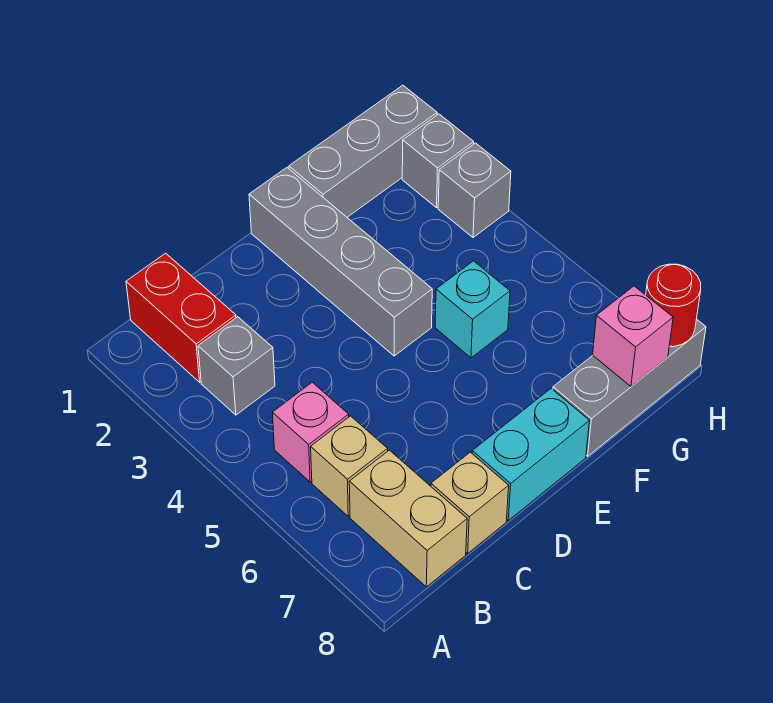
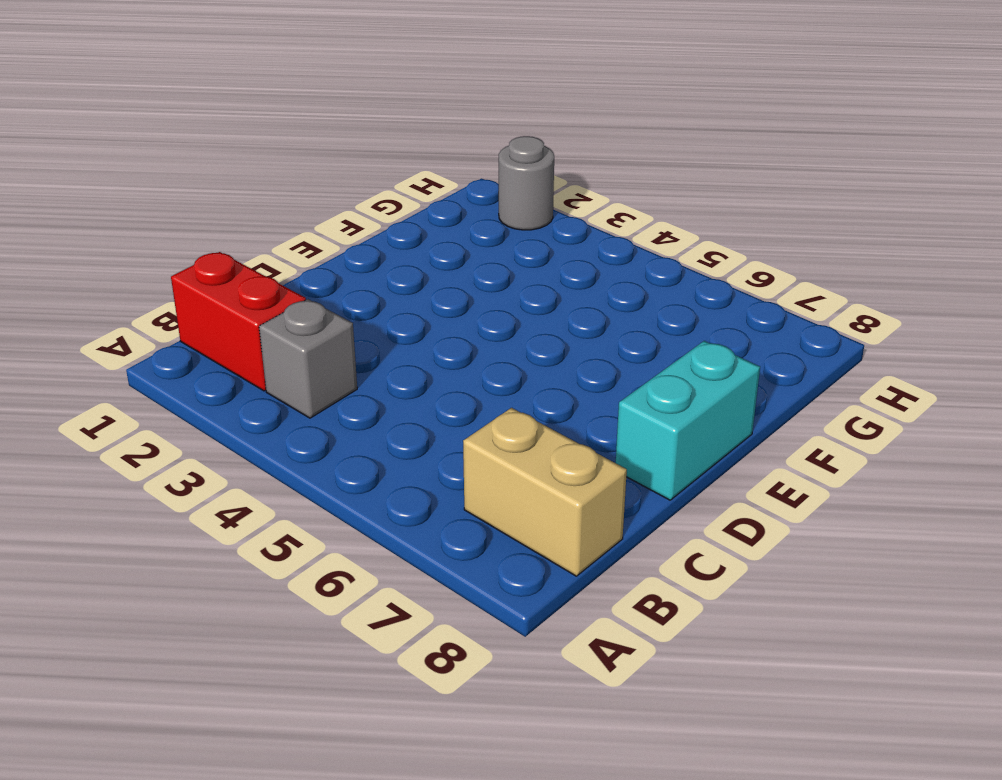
grey 1x1 round brick [499,136,554,230] -> grey 1x1 brick [402,114,474,208]
none -> pink 1x1 brick [272,382,349,482]
none -> tan 1x1 brick [311,416,388,516]
none -> tan 1x1 brick [431,452,509,553]

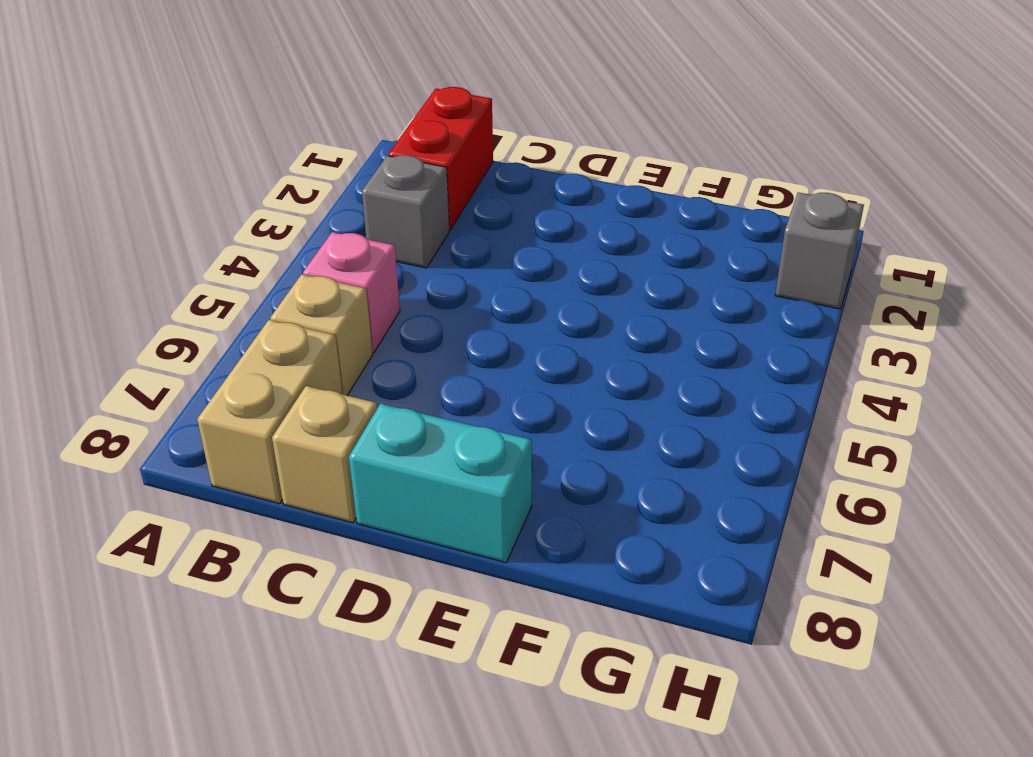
none -> grey 1x4 brick [249,168,432,356]
none -> grey 1x3 brick [289,85,437,217]
none -> cyan 1x1 brick [435,261,510,358]

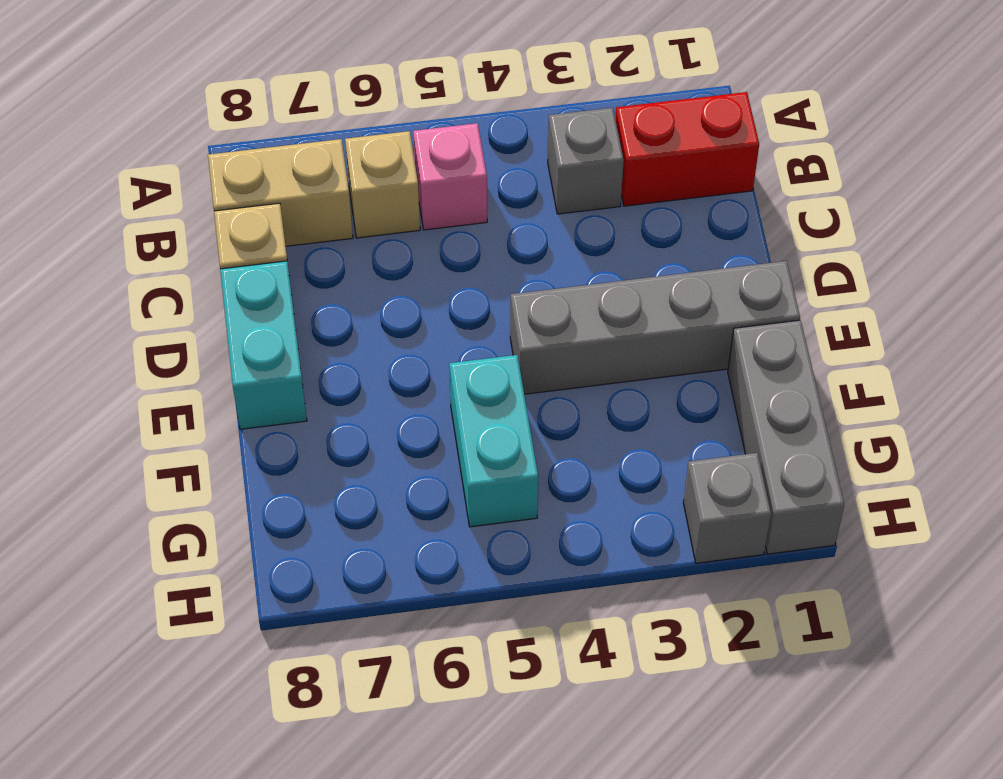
cyan 1x2 brick [449,355,538,527] -> cyan 1x1 brick [435,261,510,358]
none -> grey 1x3 brick [553,319,706,456]
none -> grey 1x1 brick [438,143,511,238]
none -> pink 1x1 brick [593,286,673,386]

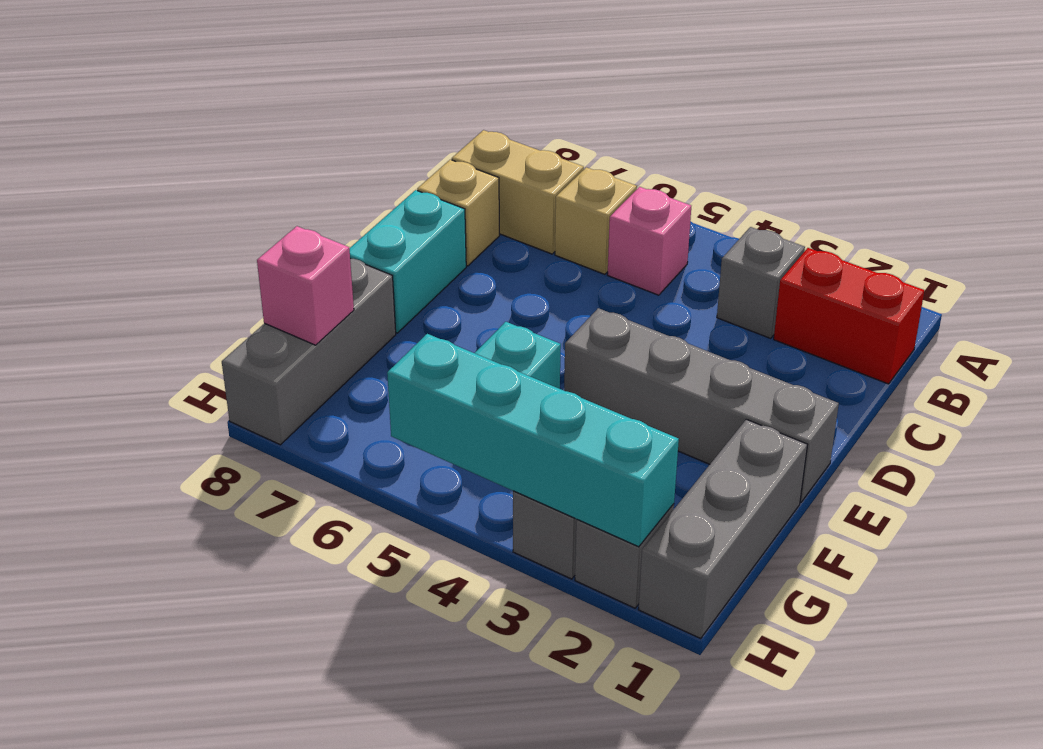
cyan 1x4 brick [387,334,679,547] -> none
none -> red 1x1 round brick [646,264,701,347]

